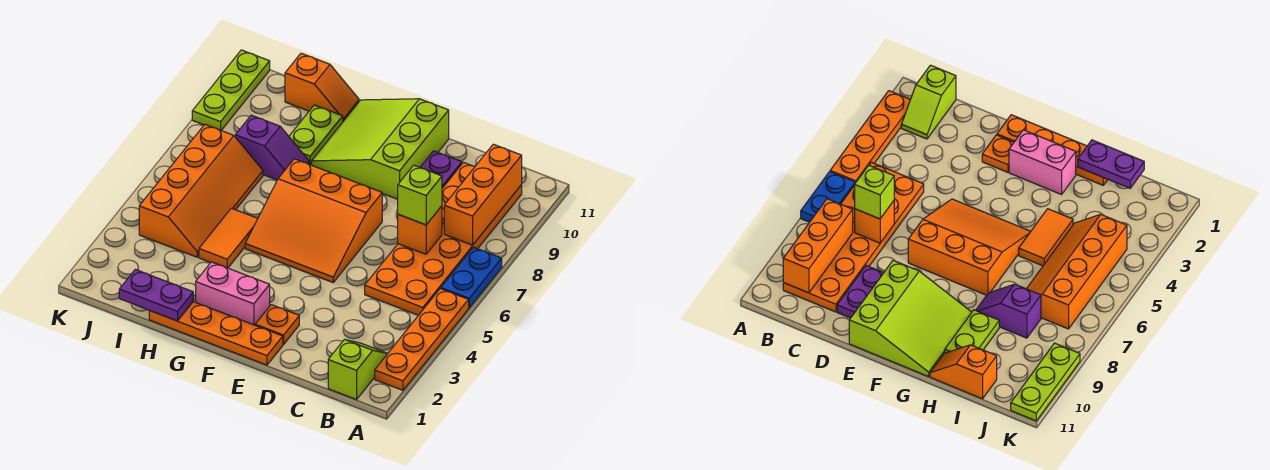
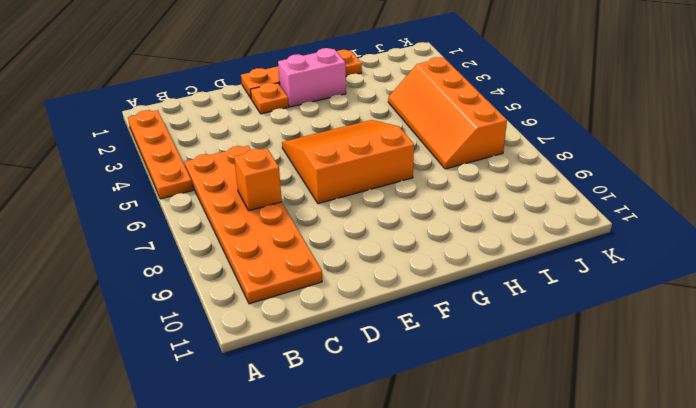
none -> blue 1x2 plate [441,247,502,308]
none -> lime 1x2 slope [328,339,387,400]
none -> purple 1x2 plate [420,151,462,188]

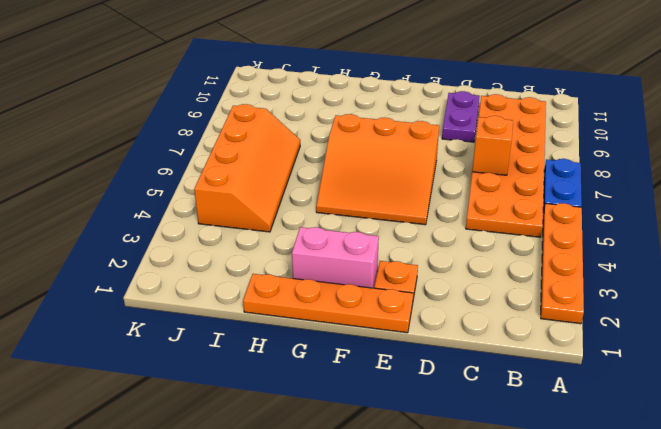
none -> lime 1x2 slope [328,339,387,400]
none -> lime 3x3 slope [312,99,449,199]
none -> orange 1x2 tile [199,208,258,268]

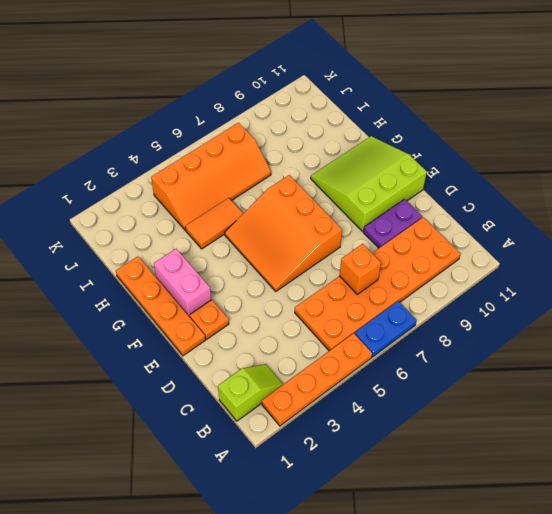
none -> purple 1x2 slope [235,115,309,180]
none -> lime 1x2 plate [289,105,343,165]
none -> orange 1x2 slope [285,53,359,121]

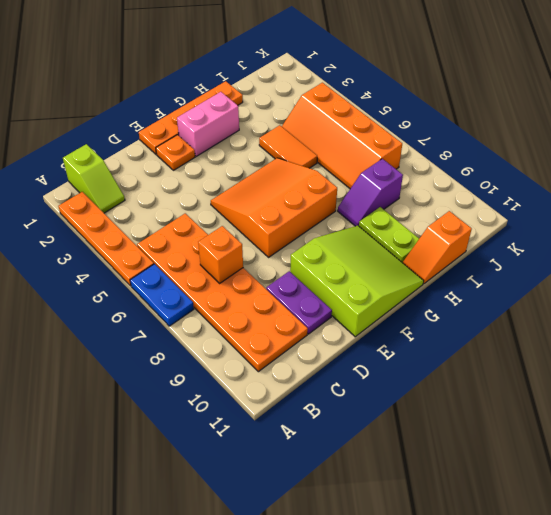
none -> lime 1x3 plate [192,50,270,130]
none -> orange 1x3 brick [444,144,522,245]
none -> purple 1x2 plate [119,270,193,321]

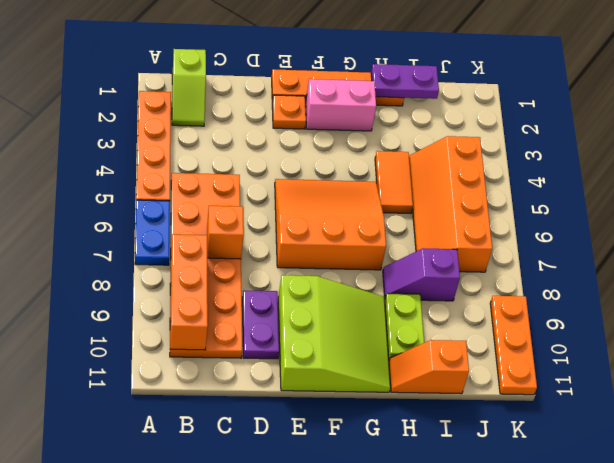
orange 1x3 plate [490,296,537,395] -> lime 1x3 plate [192,50,270,130]
none -> lime 1x1 brick [398,165,442,225]

